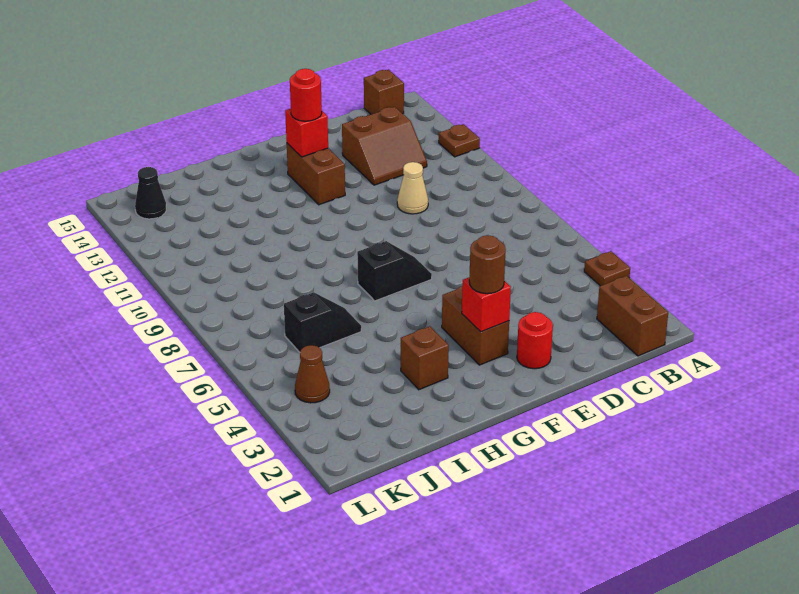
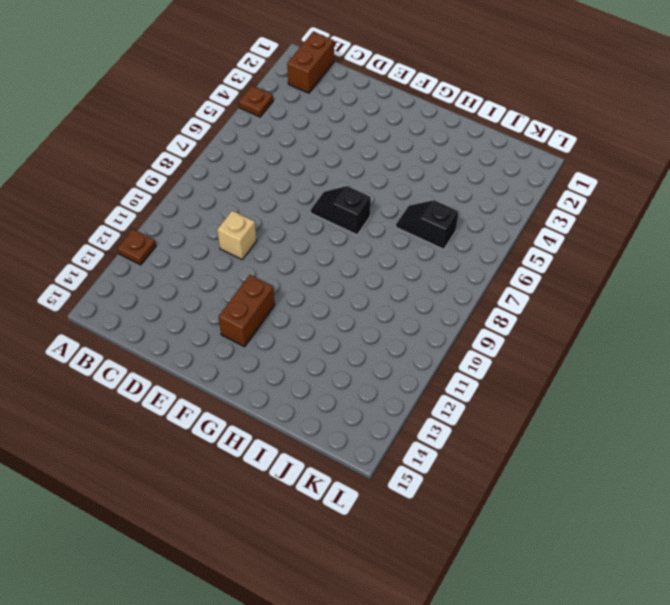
tan 1x1 brick [217,211,257,259] -> tan 1x1 cone [397,162,428,214]
none -> brown 1x1 brick [364,70,404,114]
none -> brown 2x2 slope [342,107,427,185]
none -> red 1x1 round brick [517,312,553,369]

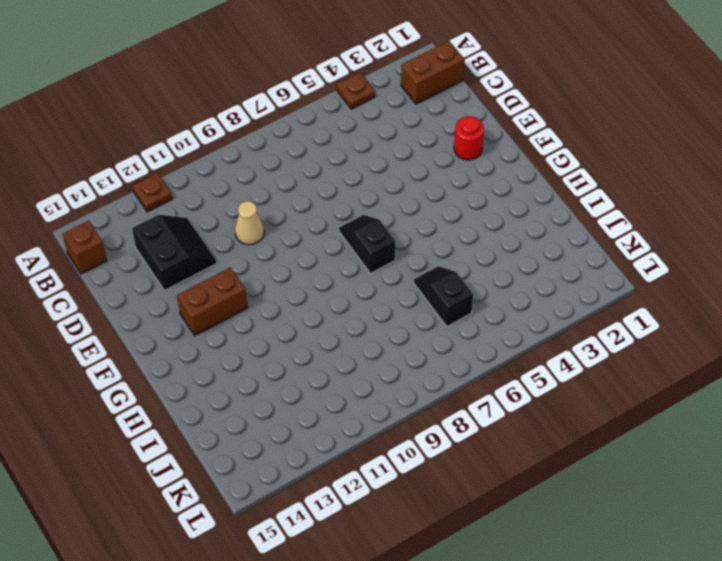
black 2x2 slope [132,215,217,290] -> brown 2x2 slope [342,107,427,185]
none -> brown 1x2 brick [442,287,509,365]
none -> brown 1x1 brick [401,326,449,390]
none -> brown 1x1 cone [295,345,330,403]

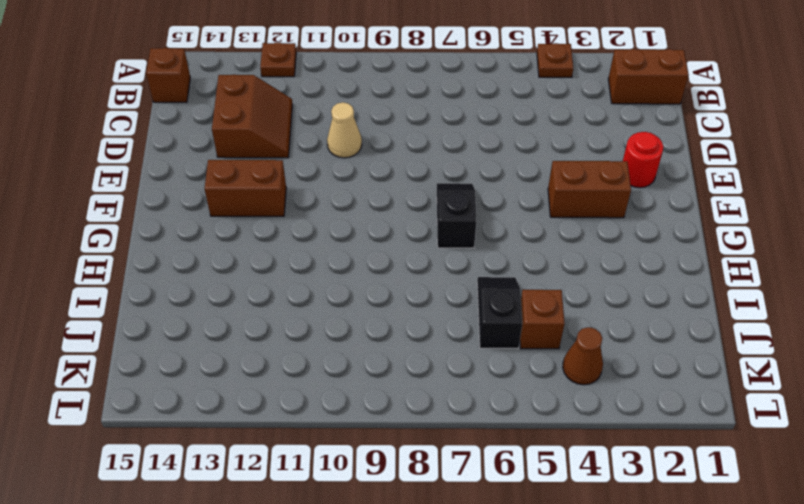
brown 1x1 brick [520,290,565,349] -> brown 1x1 brick moved to [401,326,449,390]
none -> black 1x1 cone [135,167,166,219]
none -> red 1x1 brick [462,277,511,332]
none -> red 1x1 brick [285,109,328,157]

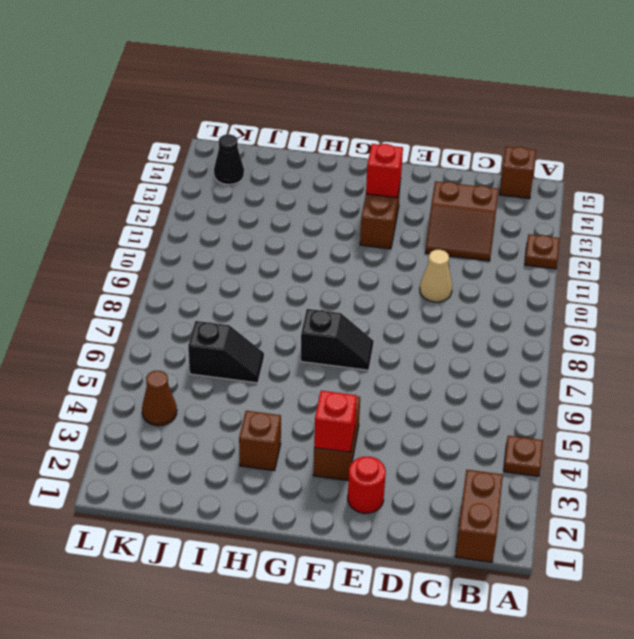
none -> brown 1x1 round brick [469,235,506,294]
none -> red 1x1 round brick [290,69,322,121]

